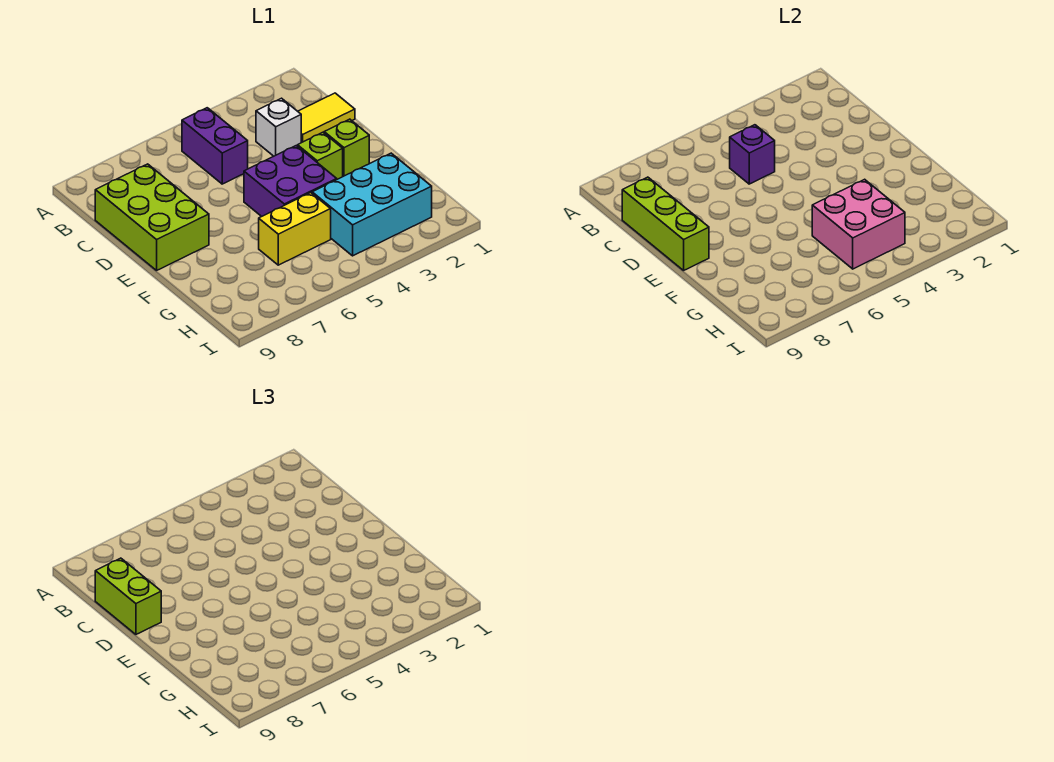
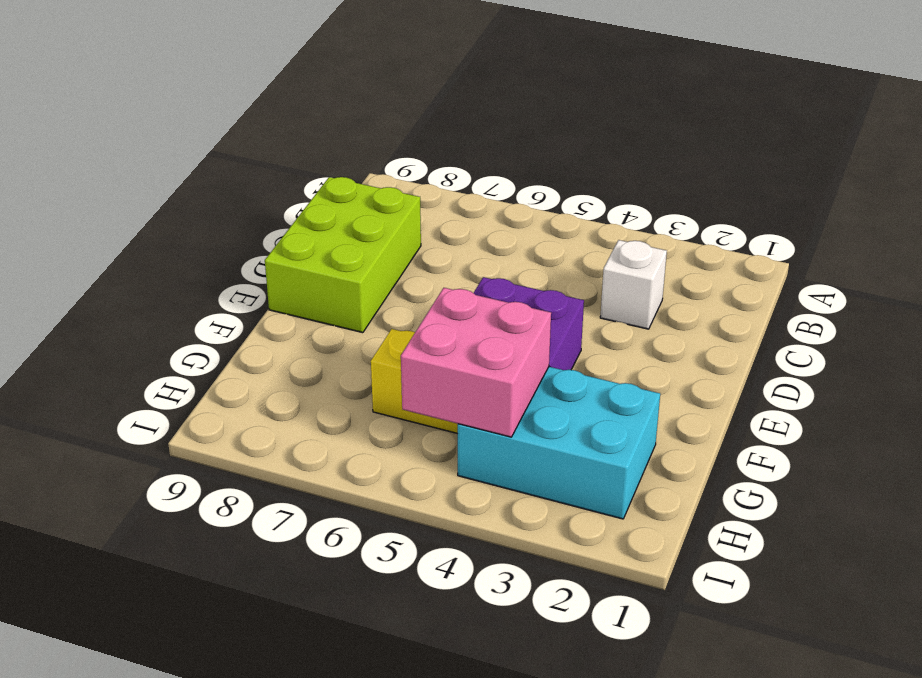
none -> purple 1x2 brick [182,108,248,184]
none -> yellow 1x2 tile [298,93,355,143]
none -> lime 1x1 brick [324,119,369,176]

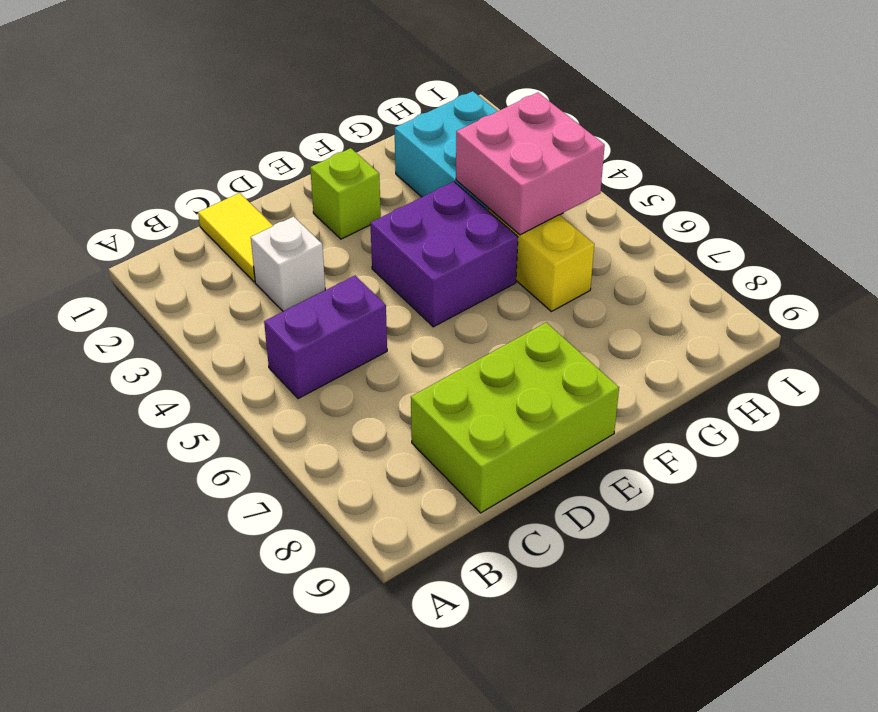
none -> lime 1x1 brick [298,132,343,179]
none -> purple 1x1 brick [730,125,775,184]
none -> lime 1x3 brick [622,177,709,270]

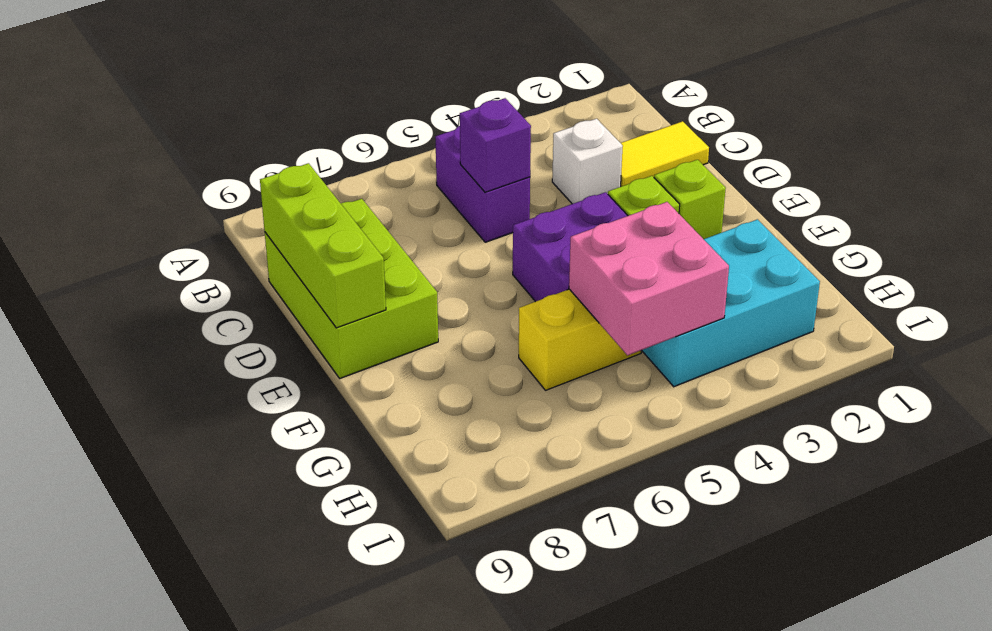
none -> lime 1x2 brick [95,558,161,634]

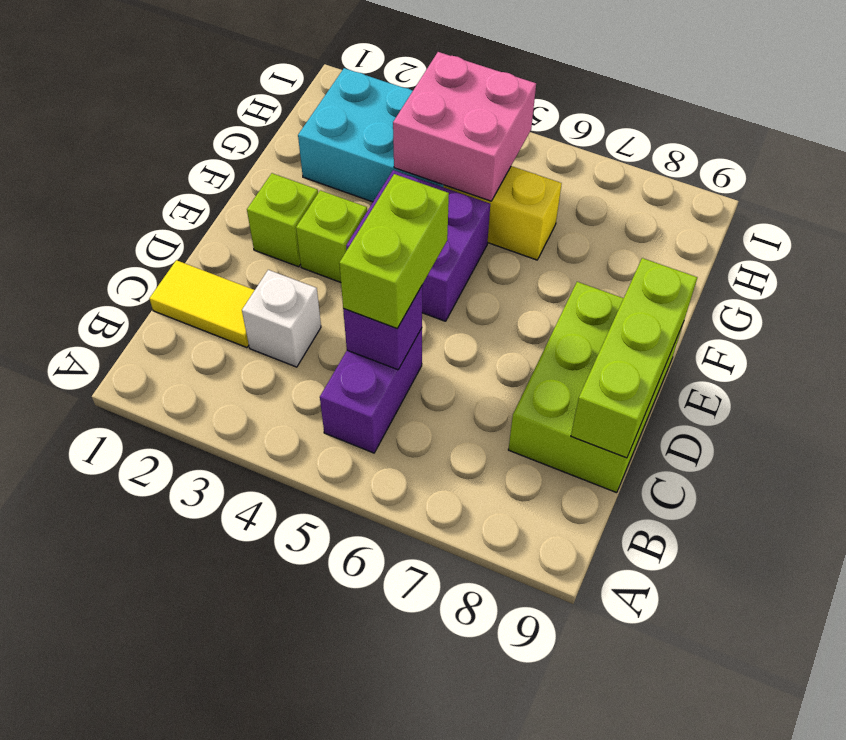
lime 1x2 brick [339,174,449,329] -> lime 1x2 brick moved to [95,558,161,634]

